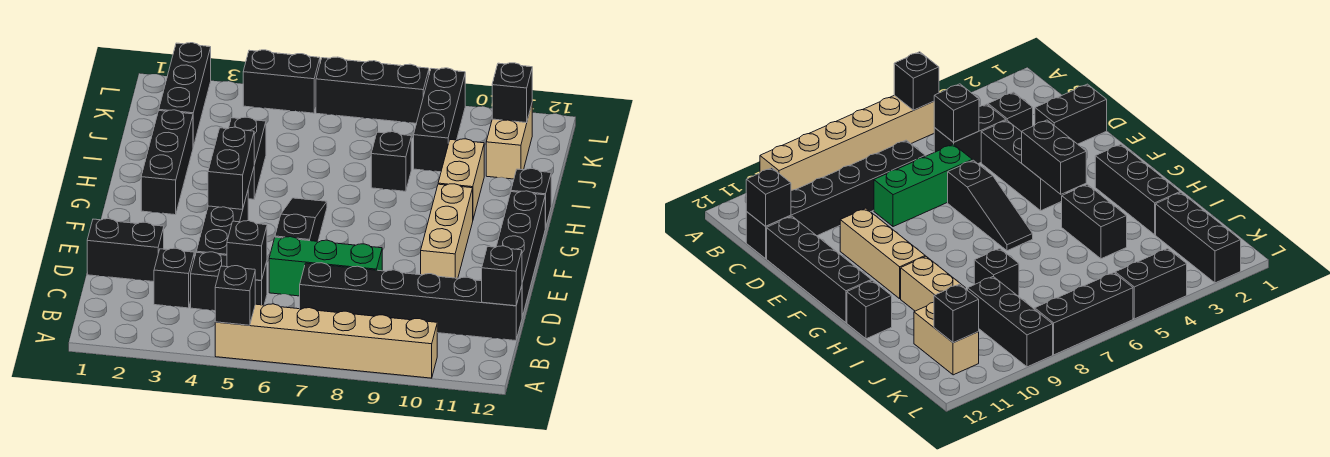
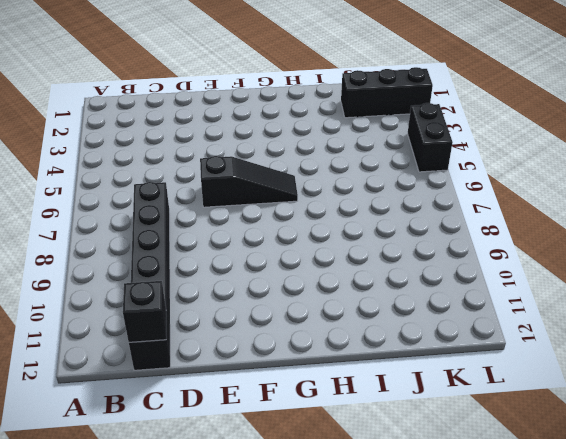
none -> tan 1x6 brick [215,304,437,378]
none -> black 1x1 brick [154,248,194,308]
none -> black 1x2 brick [191,252,267,311]

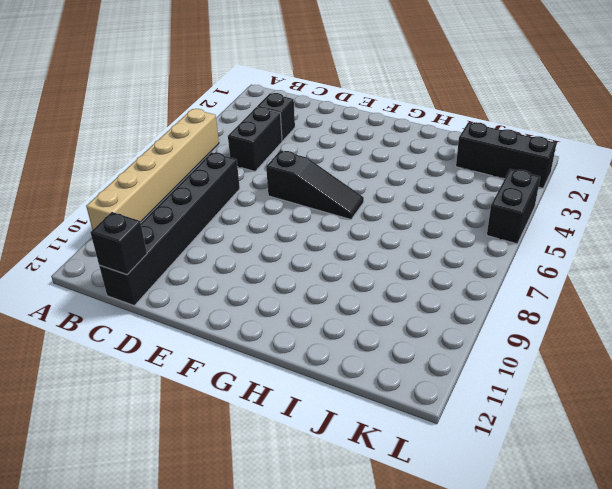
none -> black 1x2 brick [87,219,164,282]
none -> black 1x3 brick [196,191,248,255]
none -> green 1x3 brick [269,237,382,296]

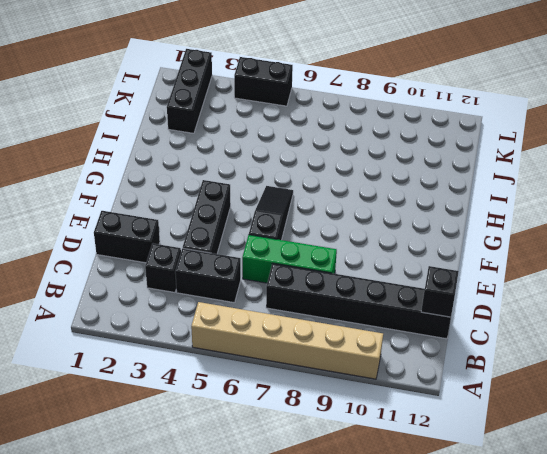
none -> black 1x4 brick [496,191,545,317]
none -> tan 1x3 brick [421,184,473,278]
none -> black 1x3 brick [141,110,193,215]

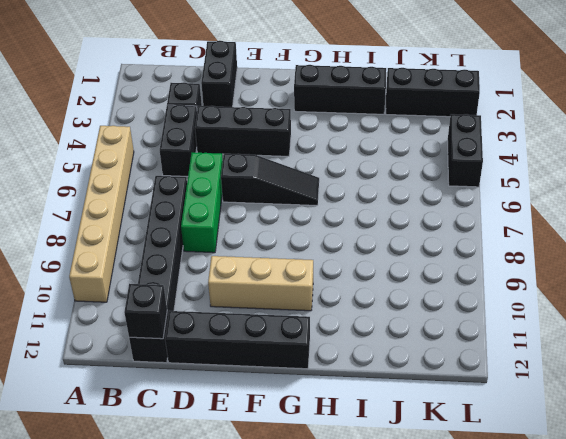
none -> black 1x2 brick [229,117,266,199]
none -> tan 1x2 brick [438,139,484,219]
none -> black 1x1 brick [511,169,551,228]

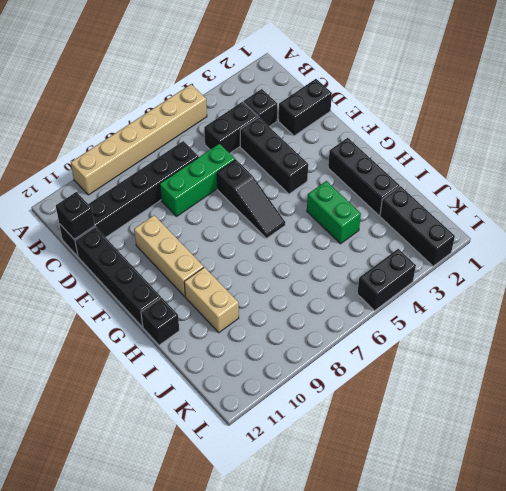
green 1x2 brick [307,181,361,244] -> black 1x2 brick [229,117,266,199]
none -> black 1x1 brick [371,132,411,191]
none -> black 1x3 brick [414,68,465,172]
none -> tan 1x2 brick [486,105,532,179]

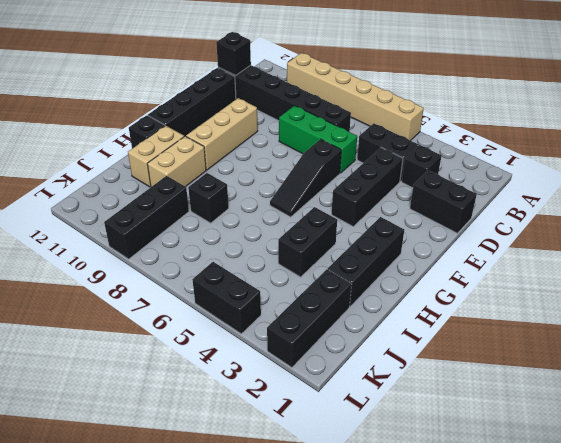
tan 1x2 brick [128,126,184,187] -> tan 1x2 brick moved to [486,105,532,179]
none -> black 1x3 brick [316,57,429,123]
none -> black 1x1 brick [215,266,255,325]
none -> black 1x1 brick [227,221,267,280]

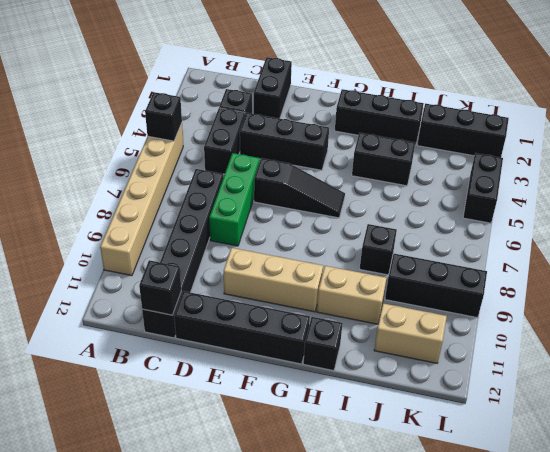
none -> black 1x3 brick [316,57,429,123]
none -> black 1x1 brick [227,221,267,280]
none -> black 1x2 brick [208,127,254,209]

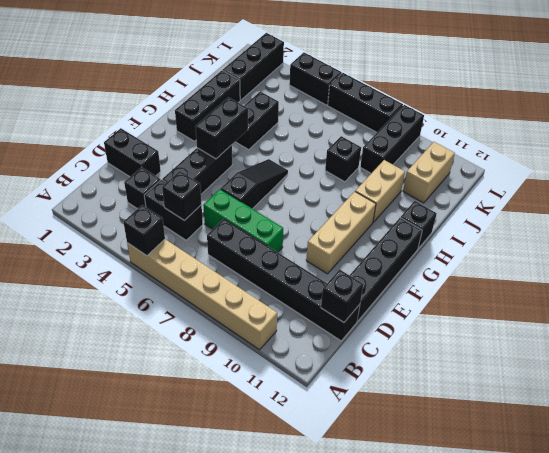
none -> black 1x1 brick [492,63,532,123]

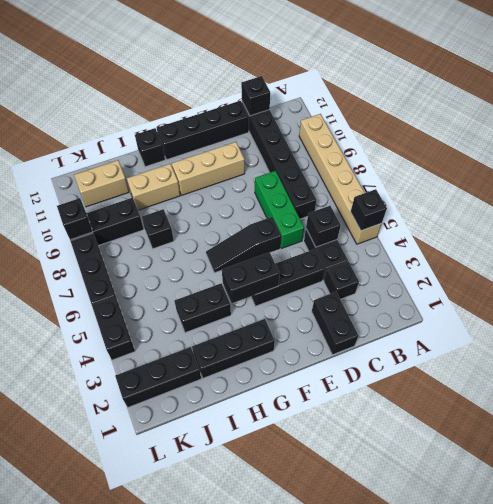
black 1x1 brick [57,198,93,240] -> black 1x1 brick moved to [492,63,532,123]

